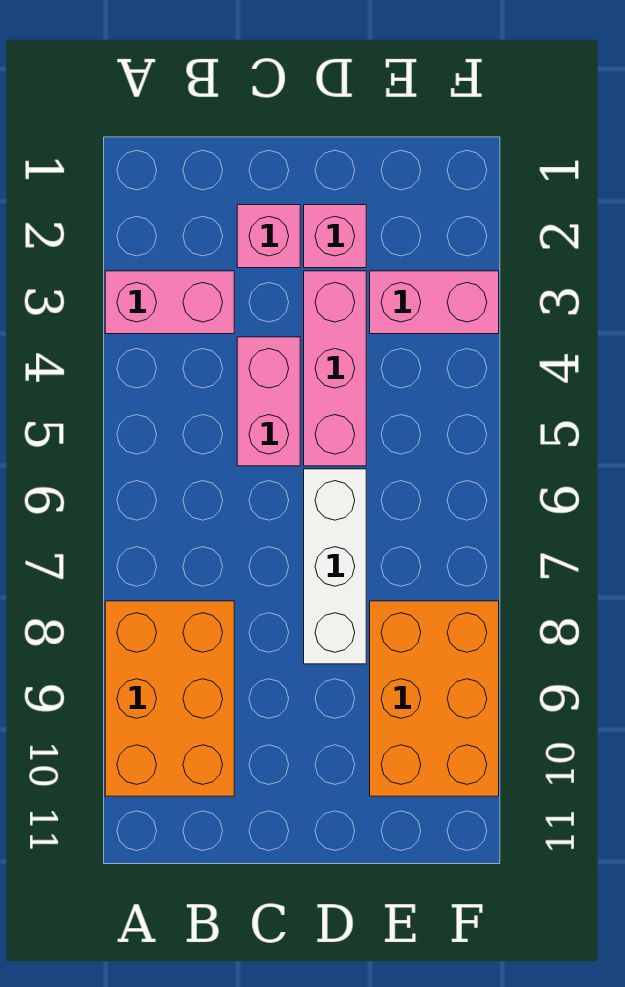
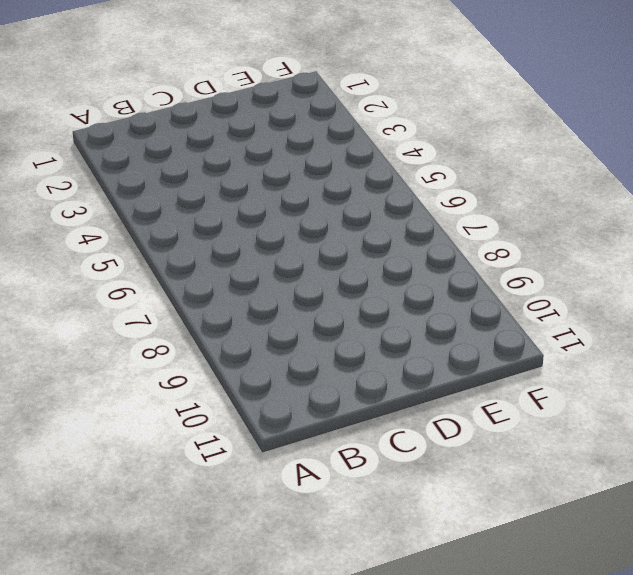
none -> pink 1x2 brick [105,271,234,334]
none -> orange 2x3 brick [105,601,234,796]

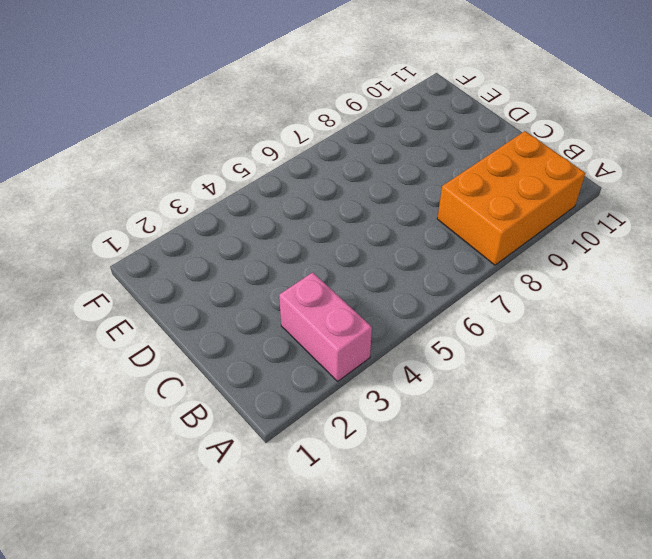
none -> pink 1x1 brick [237,205,300,268]
none -> pink 1x2 brick [237,337,300,466]

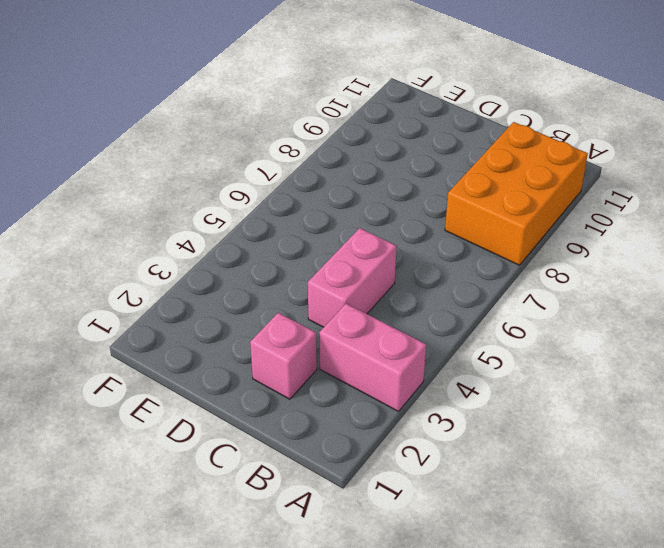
none -> pink 1x1 brick [304,205,366,268]
none -> pink 1x3 brick [304,271,366,466]

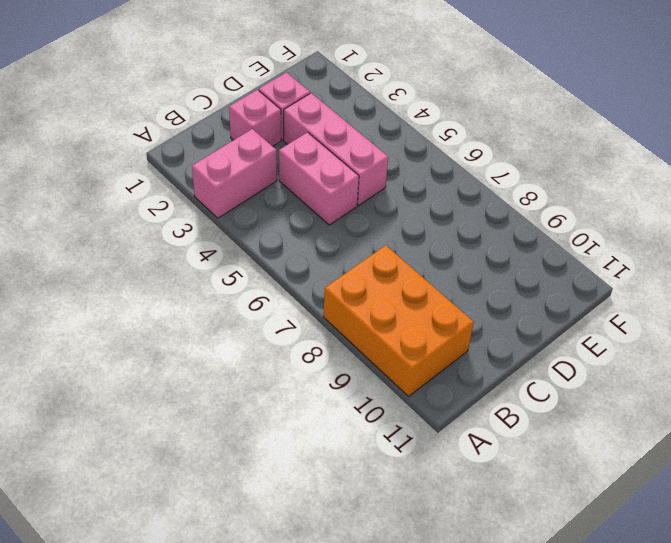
none -> white 1x3 brick [304,469,366,664]
none -> pink 1x2 brick [370,271,499,334]

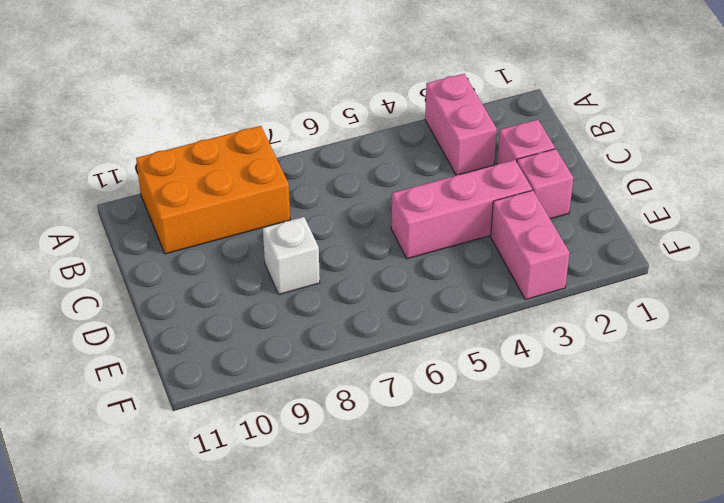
white 1x1 brick [263,217,320,294] -> white 1x3 brick [304,469,366,664]
none -> pink 1x2 brick [237,337,300,466]
none -> orange 2x3 brick [370,601,499,796]

